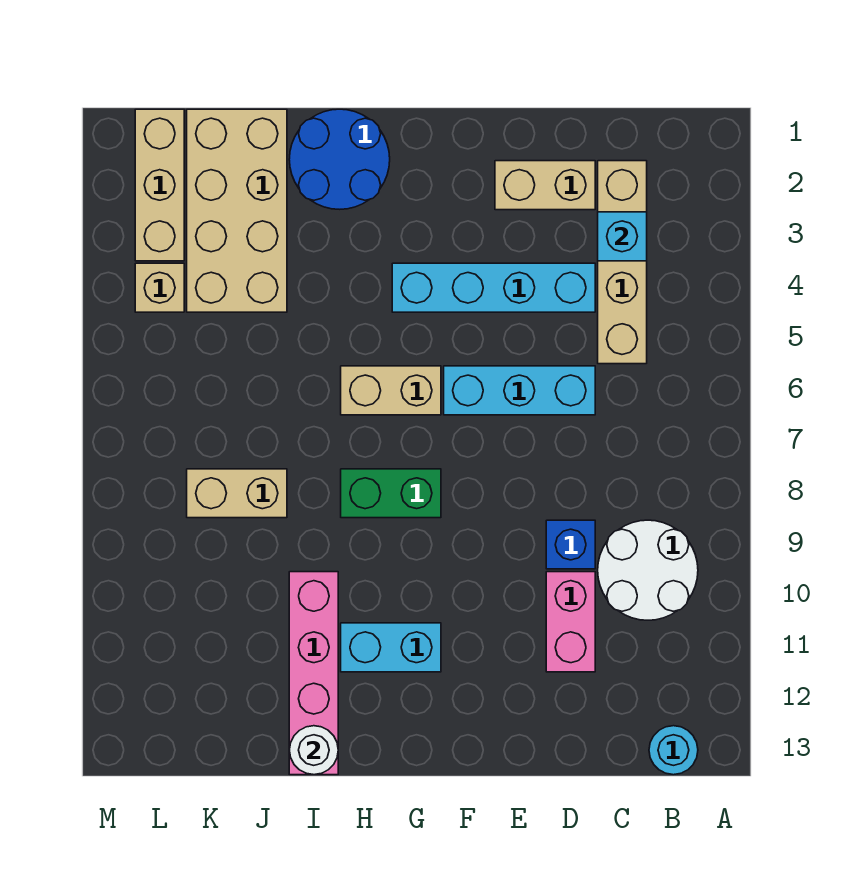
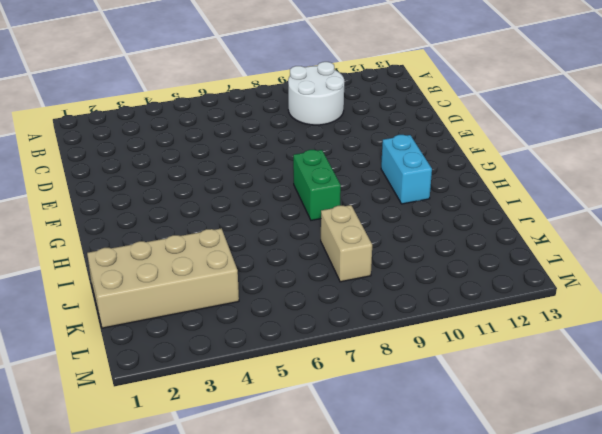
none -> cyan 1x1 round brick [649,726,698,775]
none -> tan 1x4 brick [598,161,647,364]
none -> tan 1x2 brick [495,161,595,210]

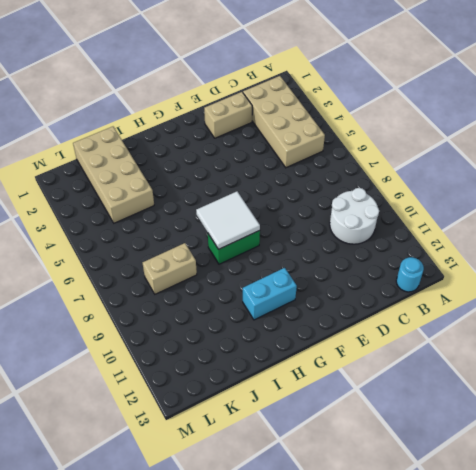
tan 2x4 brick [243,76,325,168] -> tan 1x4 brick [598,161,647,364]
white 2x2 tile [196,191,260,249] -> none
none -> cyan 1x4 brick [392,263,595,312]
none -> cyan 1x3 brick [444,366,595,415]
none -> blue 1x1 brick [546,520,595,569]

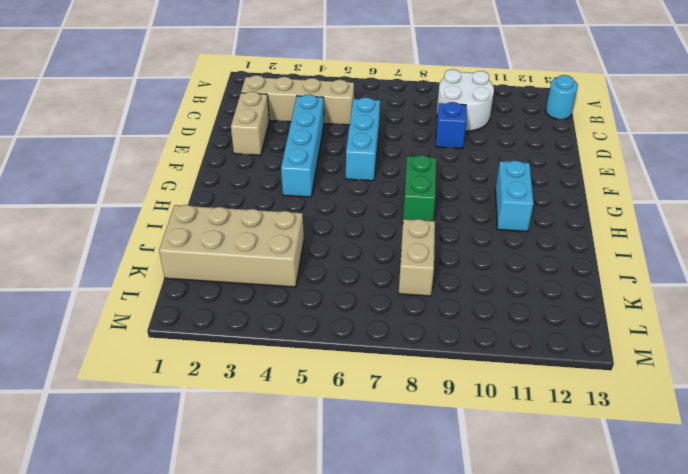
none -> pink 1x2 brick [546,572,595,672]
none -> tan 1x2 brick [341,366,441,415]
none -> blue 2x2 round brick [289,109,390,209]

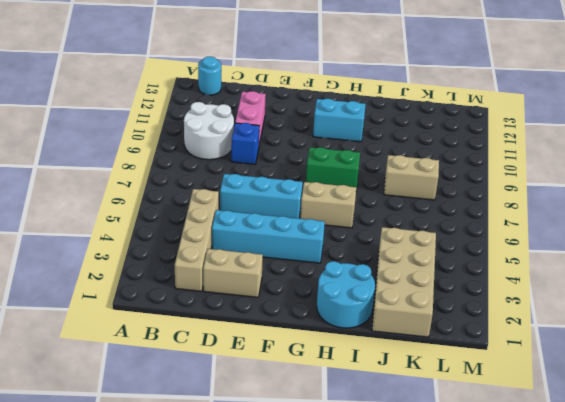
cyan 2x2 round brick [317,261,375,328] -> blue 2x2 round brick [289,109,390,209]
none -> pink 1x4 brick [289,572,338,775]
none -> tan 1x3 brick [135,109,184,261]
none -> tan 1x1 brick [135,263,184,312]

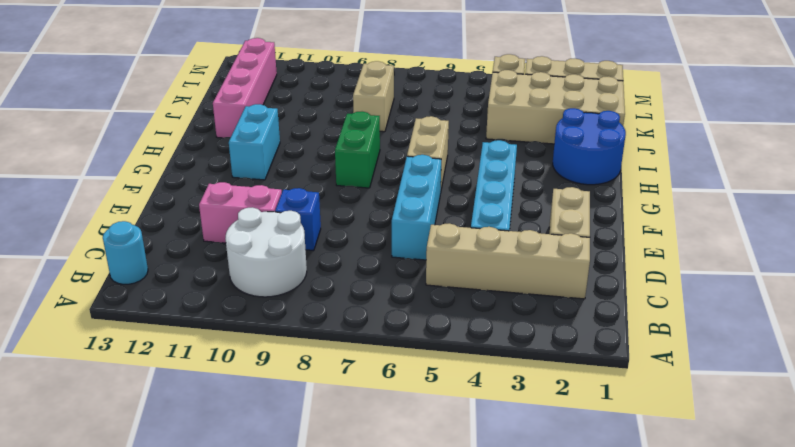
pink 1x4 brick [213,38,277,138] -> pink 1x4 brick turned to [289,572,338,775]
none -> cyan 1x1 brick [598,212,647,261]
none -> white 1x1 round brick [289,726,338,775]

